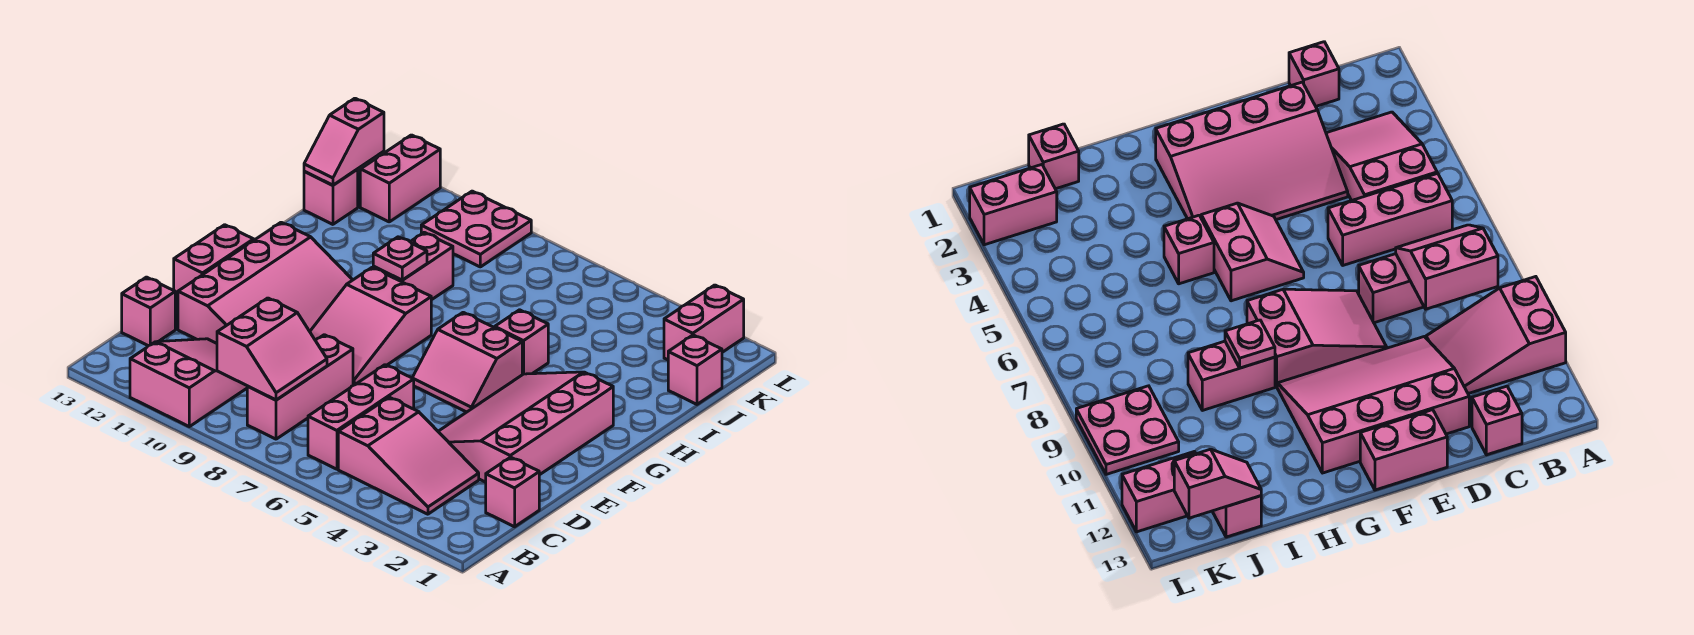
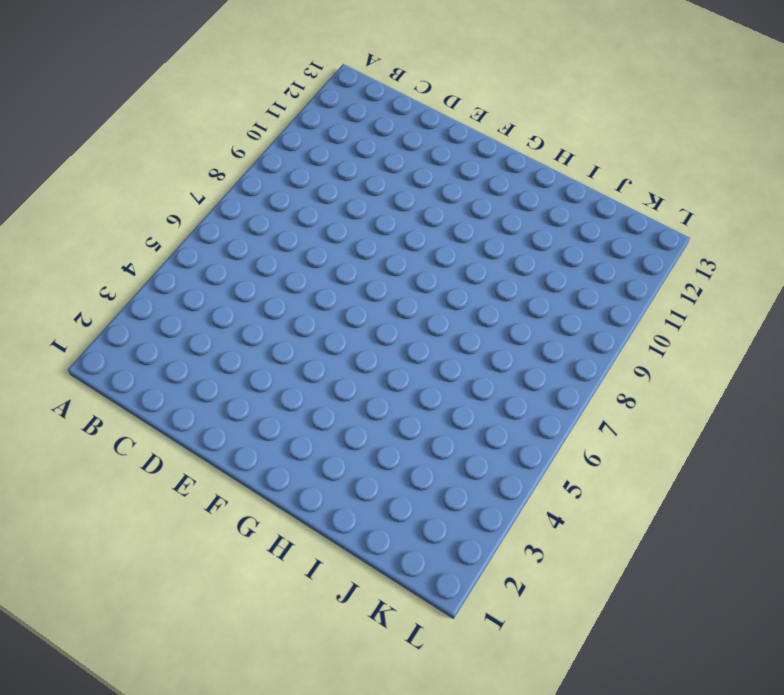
none -> pink 2x3 slope [130,339,247,427]
none -> pink 2x3 slope [338,397,479,514]
none -> pink 1x3 brick [308,365,414,469]

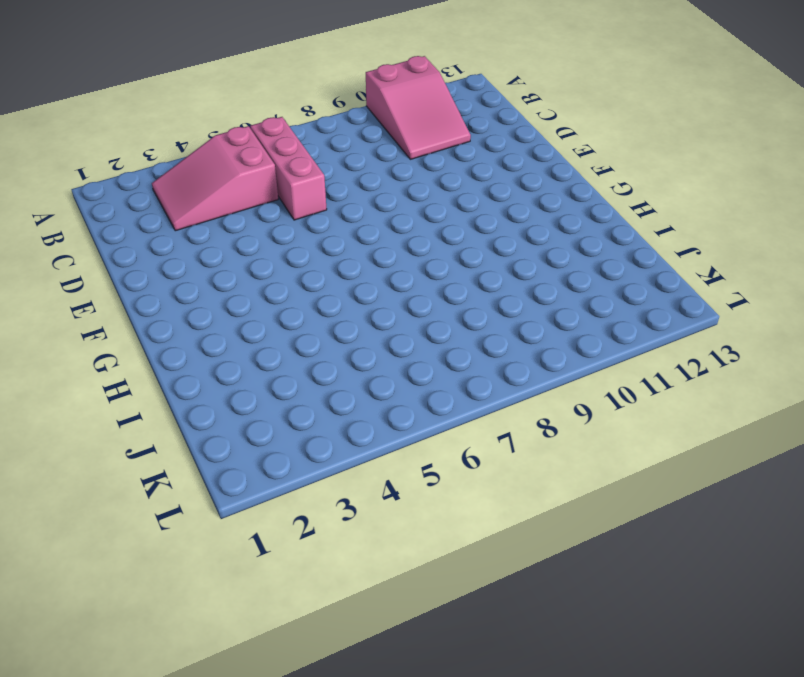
none -> pink 1x3 brick [247,335,353,439]
none -> pink 1x1 brick [486,457,539,527]
none -> pink 1x1 brick [122,277,175,346]

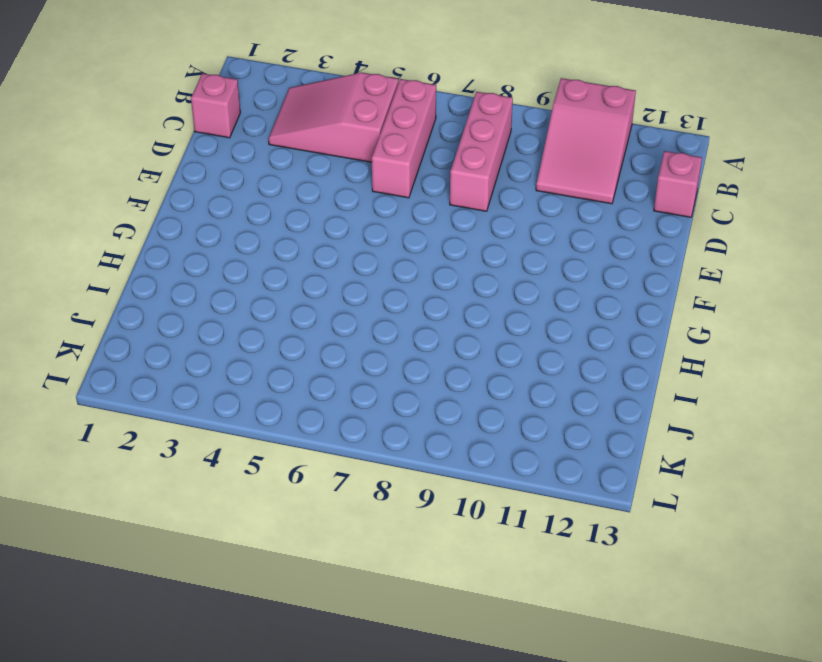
none -> pink 3x4 slope [438,372,613,482]
none -> pink 3x4 slope [178,222,352,343]
none -> pink 2x3 slope [310,267,431,385]

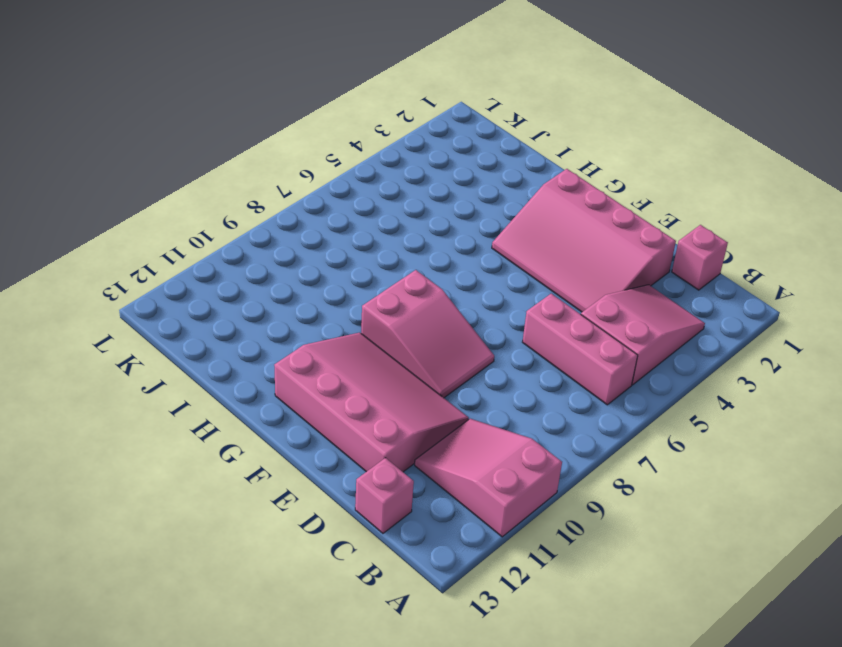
none -> pink 1x3 brick [247,335,353,439]
none -> pink 1x2 brick [174,225,254,300]
none -> pink 2x2 slope [412,312,522,412]

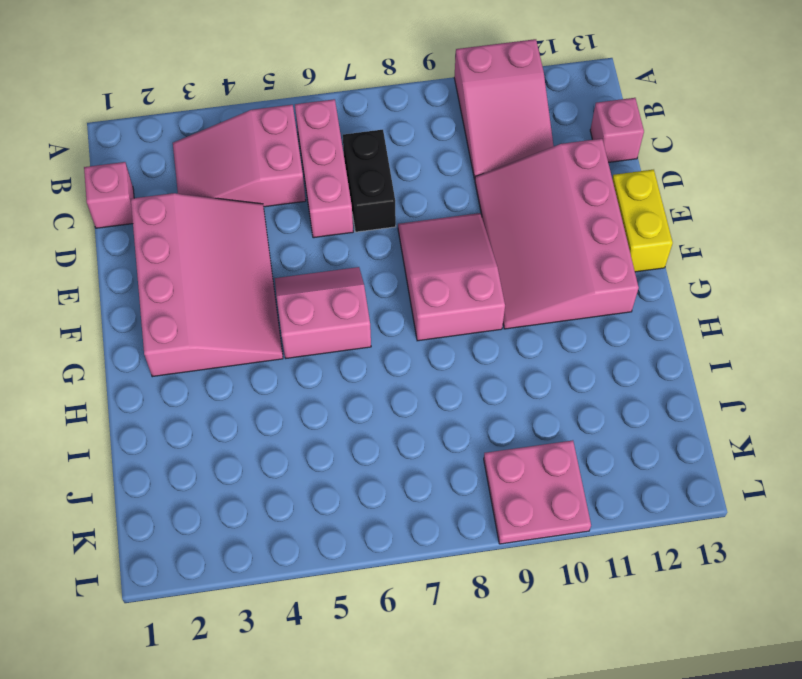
black 1x2 brick [343,130,396,232] -> none
yellow 1x2 brick [612,170,673,272] -> pink 1x2 brick [174,225,254,300]
none -> pink 1x3 brick [247,335,353,439]
none -> pink 1x1 brick [495,310,548,375]
none -> pink 1x2 brick [373,232,453,300]

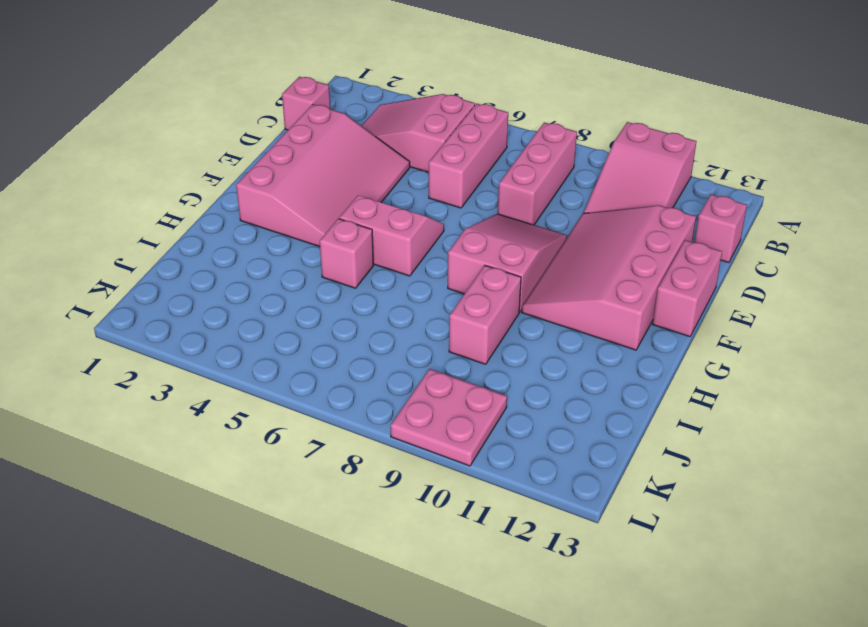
none -> pink 1x1 brick [668,335,722,404]
none -> pink 1x1 brick [304,169,358,224]
none -> pink 1x2 brick [664,285,744,360]

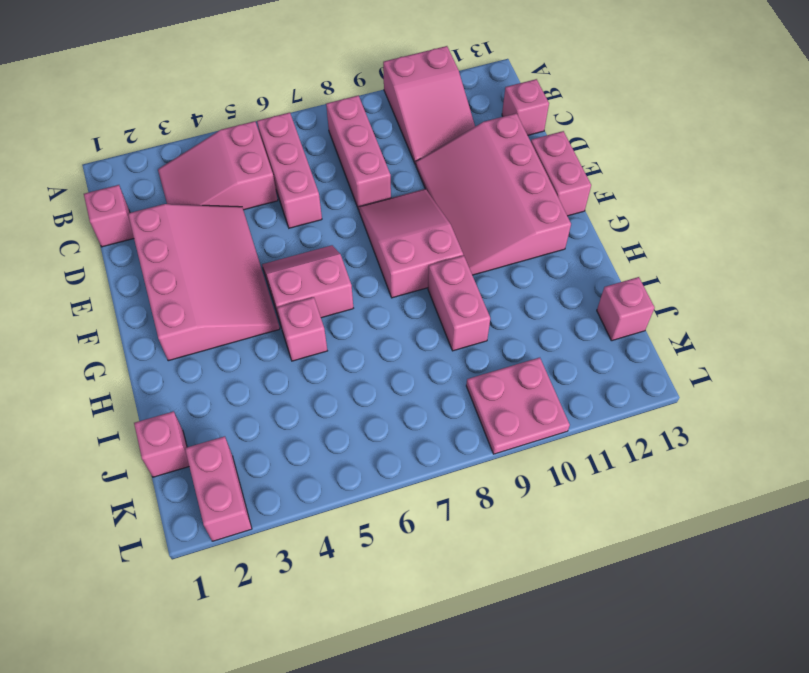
none -> pink 1x2 brick [360,135,440,222]
none -> pink 2x2 slope [217,298,327,400]
none -> pink 1x1 plate [373,237,427,280]

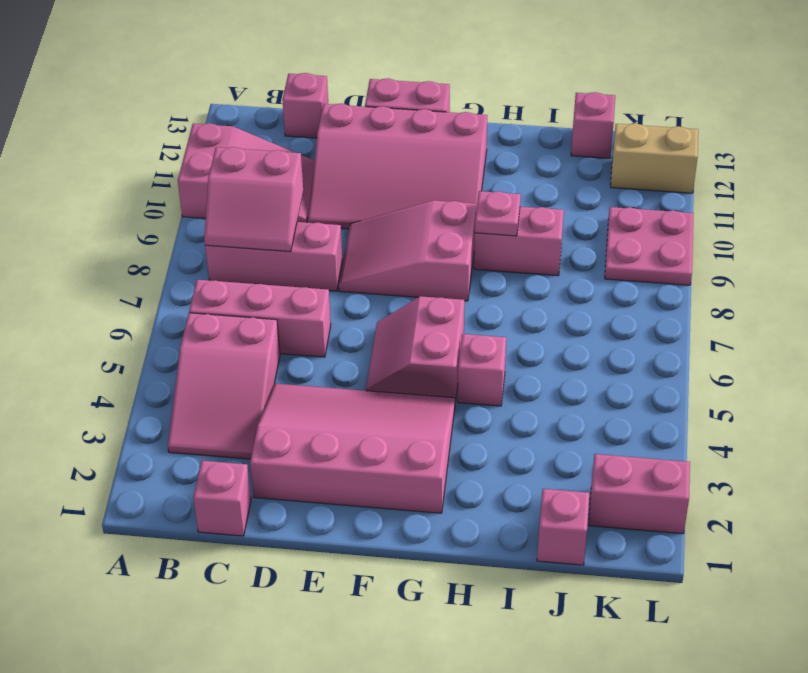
tan 1x2 brick [611,124,698,193] -> pink 1x2 brick [360,135,440,222]
none -> pink 1x2 slope [304,98,384,185]

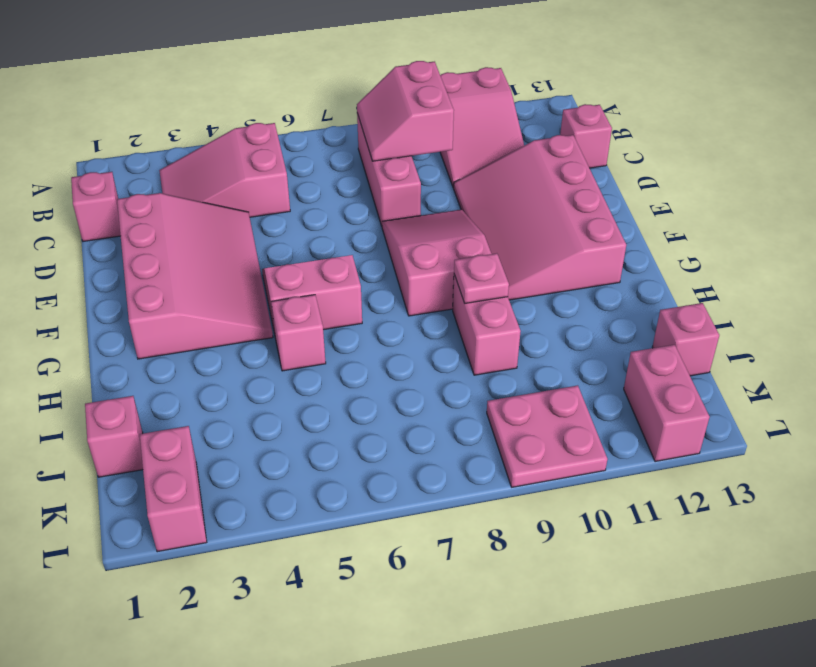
none -> pink 1x3 brick [308,365,414,469]
none -> pink 1x2 brick [174,225,254,300]
none -> pink 1x2 slope [304,98,384,185]

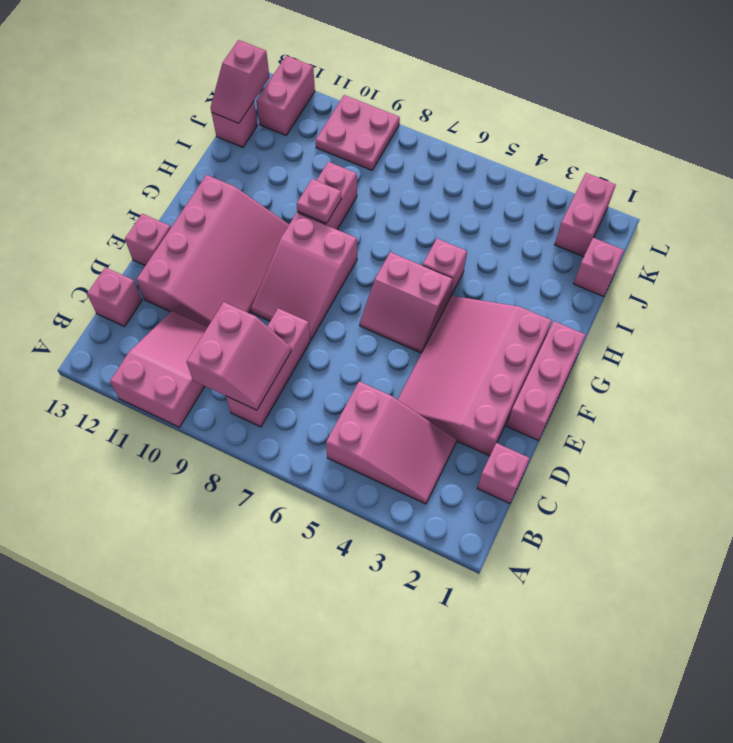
pink 1x3 brick [507,321,586,440] -> pink 1x3 brick moved to [308,365,414,469]
pink 1x1 brick [125,214,171,266] -> pink 1x2 brick [174,225,254,300]

